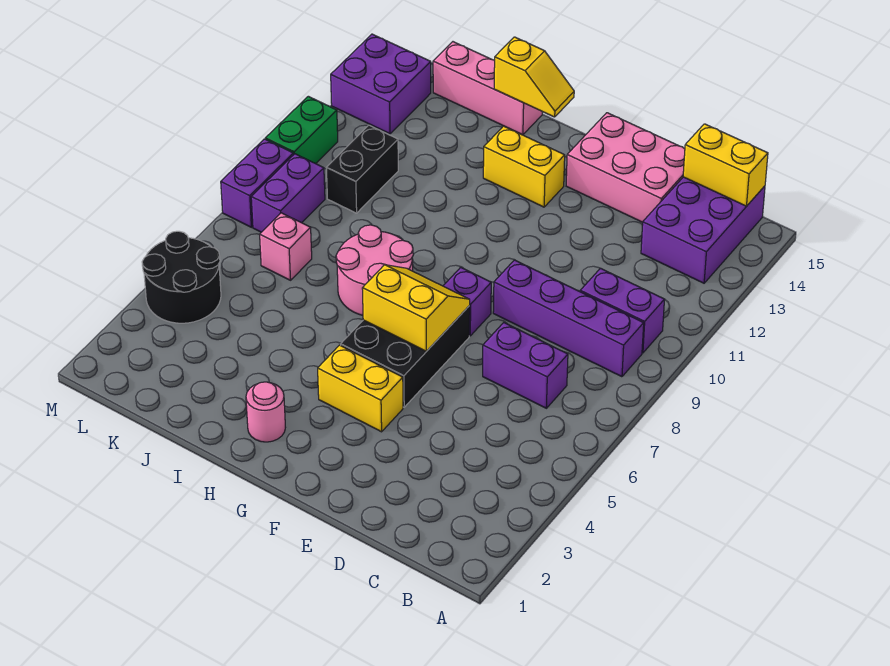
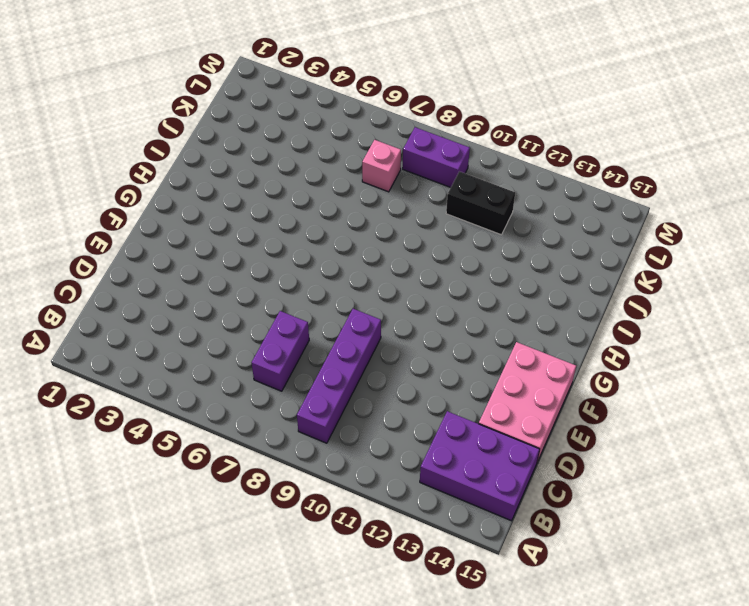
none -> purple 1x2 brick [580,268,665,353]
none -> yellow 1x2 brick [318,345,403,432]
none -> black 2x3 brick [341,306,470,407]

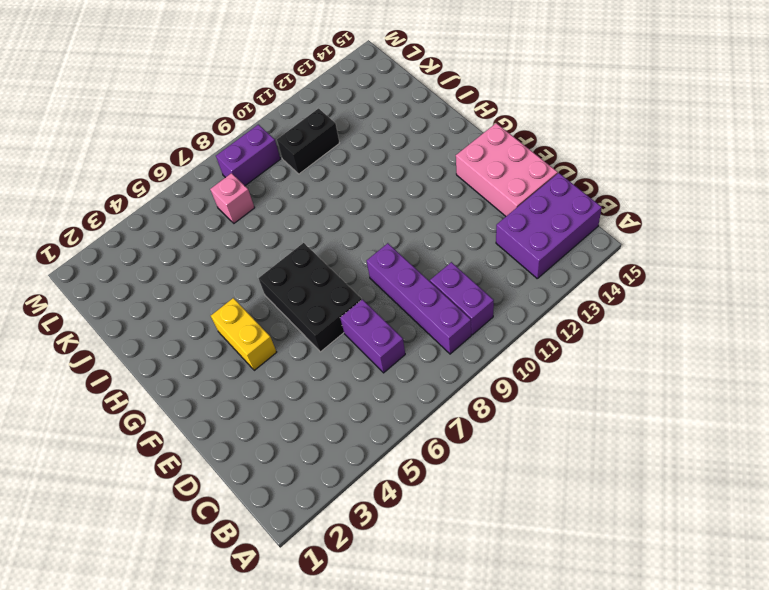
black 2x3 brick [259,243,362,352] -> black 2x3 brick turned to [341,306,470,407]
none -> purple 1x1 brick [443,267,491,336]
none -> yellow 1x2 brick [483,126,565,207]
none -> pink 1x1 round brick [246,382,285,442]

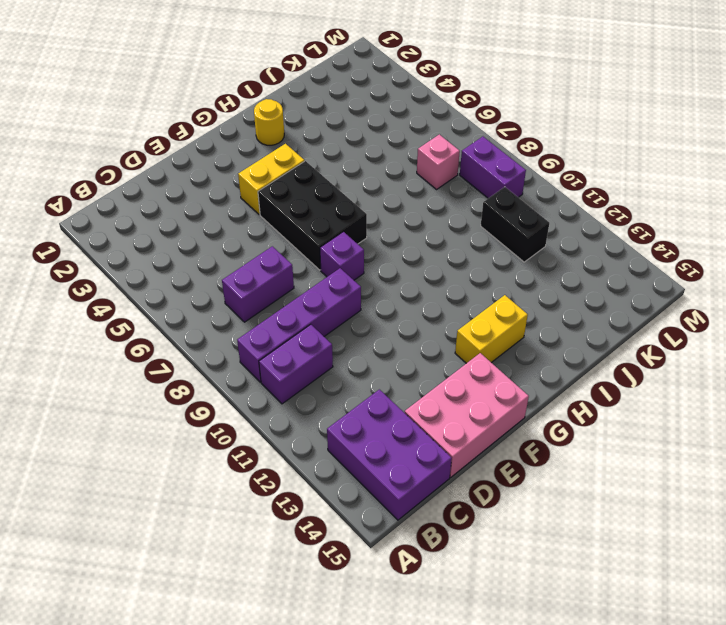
yellow 1x1 round brick [254,99,284,145] -> pink 1x1 round brick [246,382,285,442]
none -> pink 2x2 round brick [336,225,413,315]
none -> pink 1x3 brick [433,42,542,135]
none -> black 2x2 round brick [142,231,221,323]

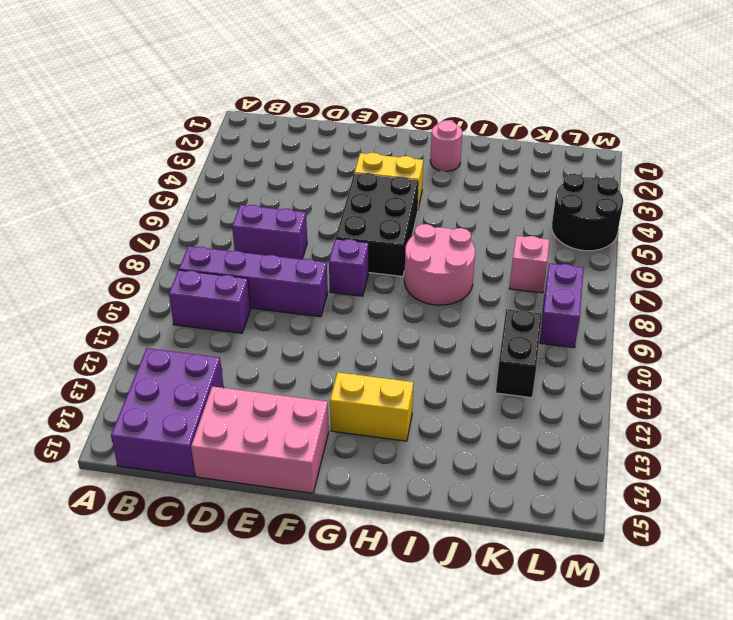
none -> pink 1x3 brick [433,42,542,135]
none -> purple 2x2 brick [331,34,431,134]
none -> purple 1x2 brick [221,139,293,227]

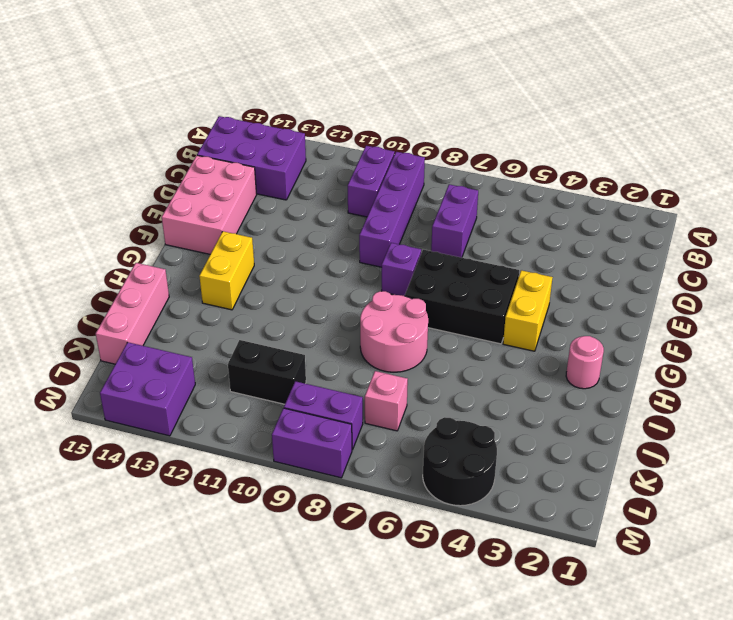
none -> green 1x2 brick [265,96,338,164]
none -> yellow 1x2 brick [683,124,768,206]
none -> yellow 2x2 slope [362,265,470,351]

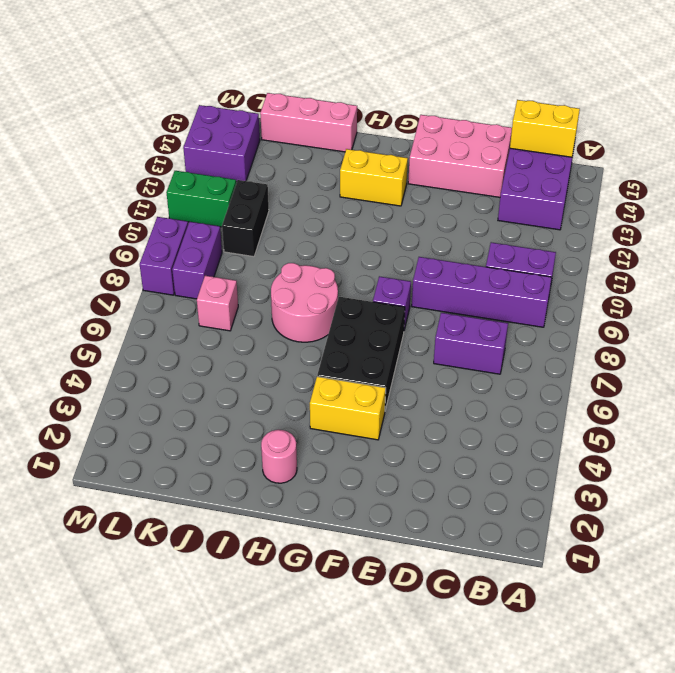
green 1x2 brick [166,171,236,227] -> green 1x2 brick turned to [265,96,338,164]
none -> black 2x2 round brick [142,231,221,323]
none -> yellow 2x2 slope [362,265,470,351]
none -> yellow 1x2 slope [494,37,574,117]

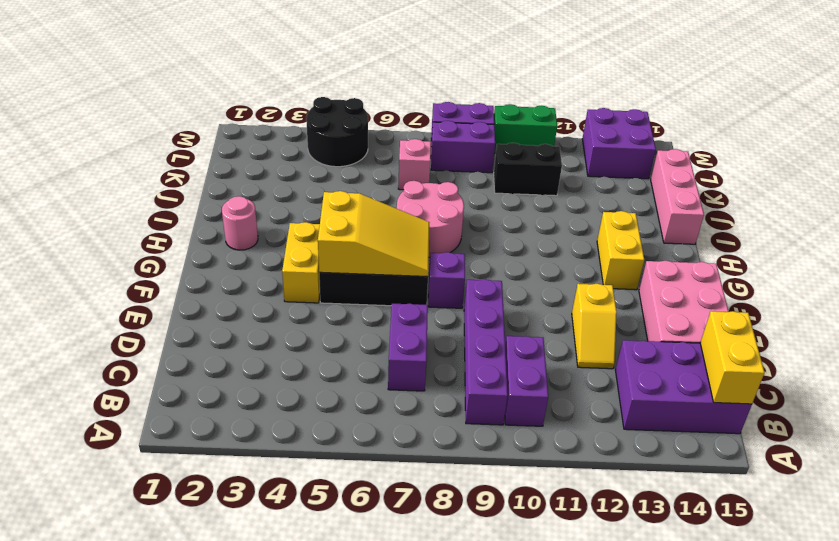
yellow 1x2 slope [572,284,617,369] -> yellow 1x2 slope moved to [494,37,574,117]
yellow 2x3 slope [318,191,429,277] -> yellow 2x2 slope [362,265,470,351]

